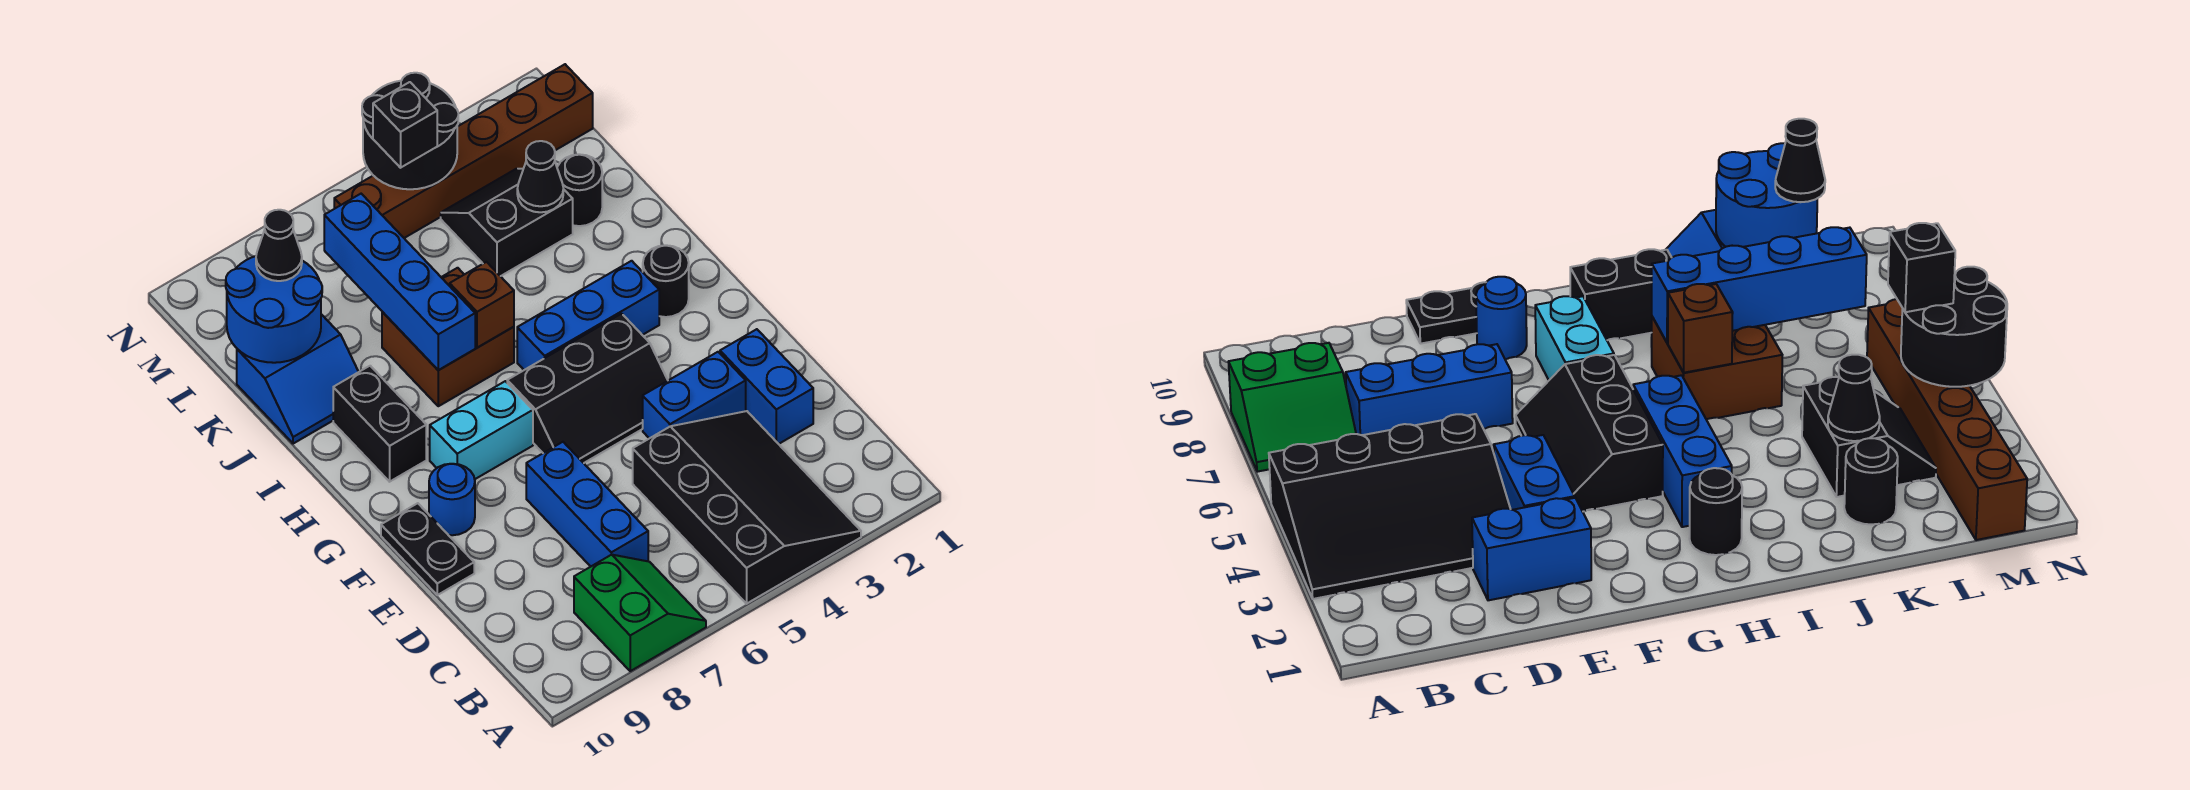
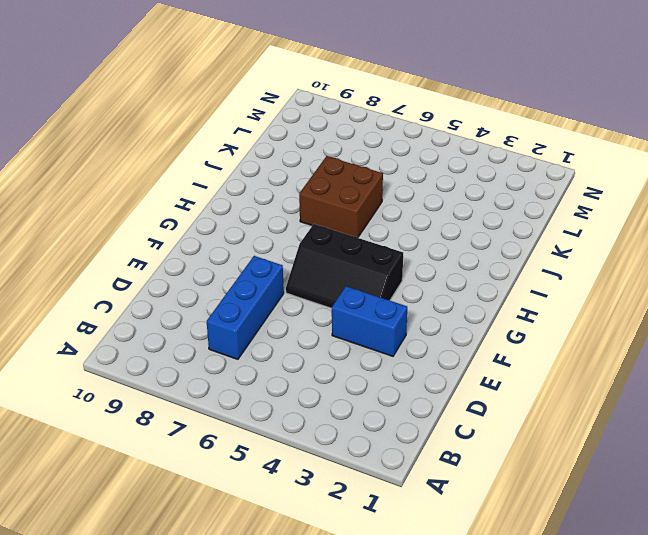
none -> black 3x4 slope [633,411,861,604]
none -> green 2x2 slope [574,555,706,671]
none -> blue 1x2 brick [720,329,813,444]

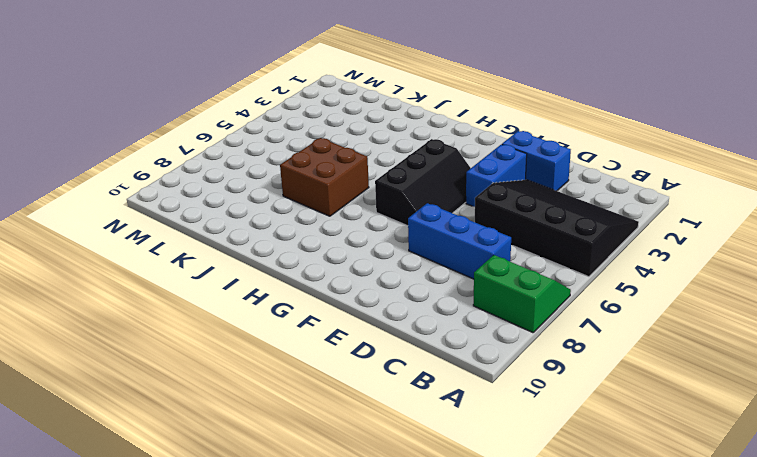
none -> black 1x2 plate [381,503,474,595]
none -> blue 1x1 round brick [429,464,475,535]
none -> cyan 1x2 brick [430,381,533,479]

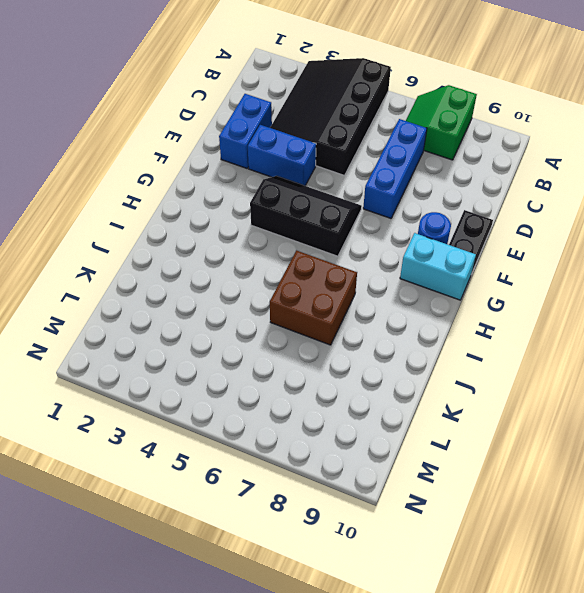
cyan 1x2 brick [400,233,476,300] -> cyan 1x2 brick moved to [430,381,533,479]
none -> black 1x1 round brick [643,245,689,317]
none -> blue 1x3 brick [517,261,659,370]
none -> black 1x2 brick [333,366,426,482]

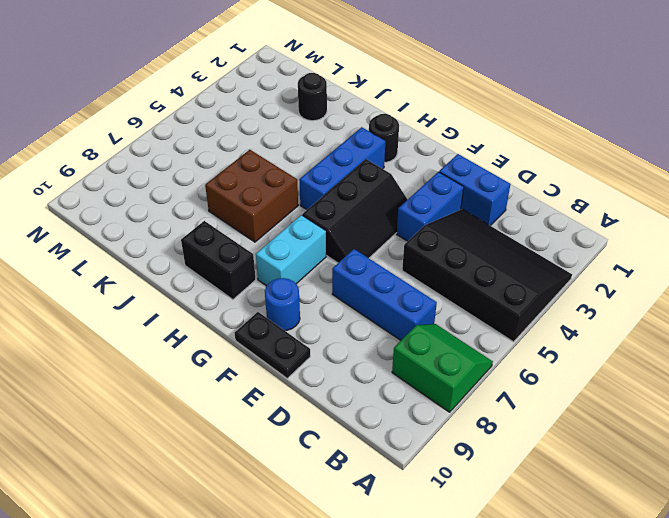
none -> blue 2x2 slope [237,314,358,444]
none -> black 2x2 slope [441,169,573,276]
none -> brown 1x6 brick [334,64,593,238]

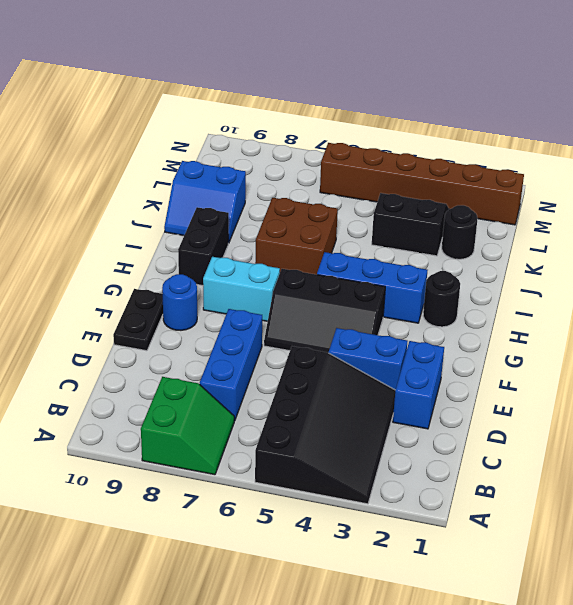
none -> brown 1x1 brick [450,262,514,348]
none -> blue 1x4 brick [324,194,475,370]
none -> black 1x1 cone [517,141,563,212]

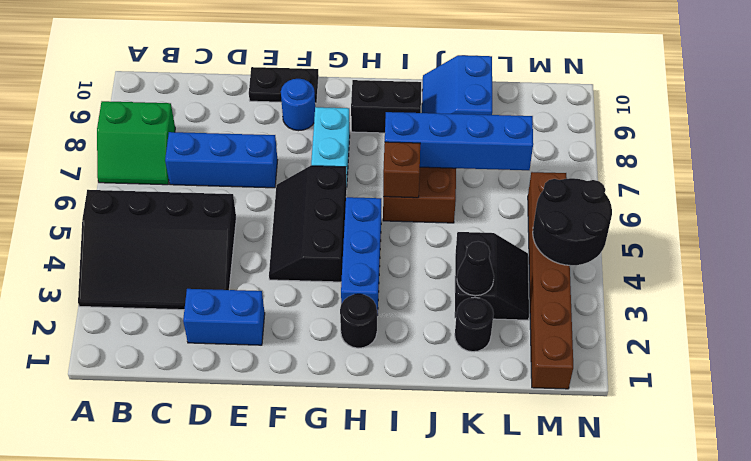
none -> blue 1x2 brick [643,352,746,438]
none -> blue 2x2 round brick [226,256,322,363]
none -> black 1x1 cone [256,210,302,281]

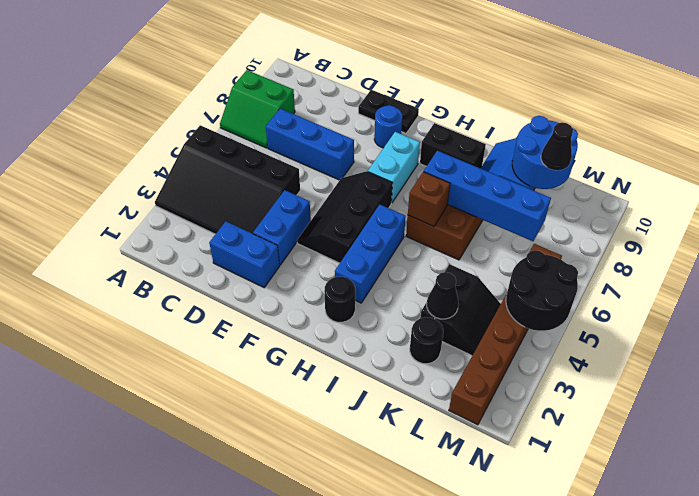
none -> black 1x1 brick [373,82,437,168]

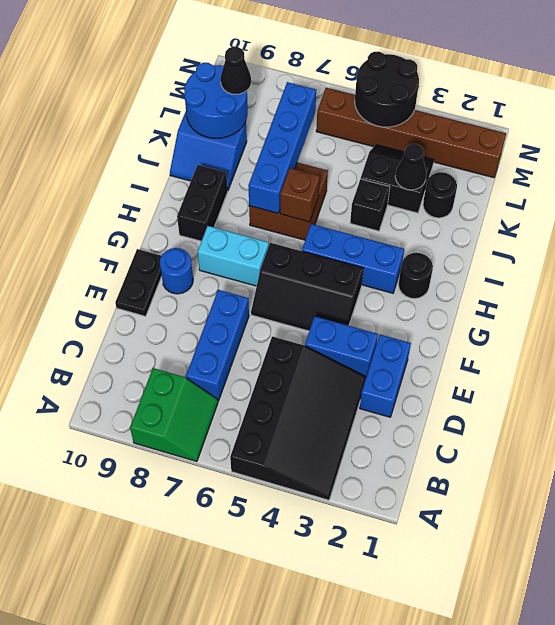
black 1x1 brick [350,179,390,231] -> black 1x1 brick moved to [373,82,437,168]

